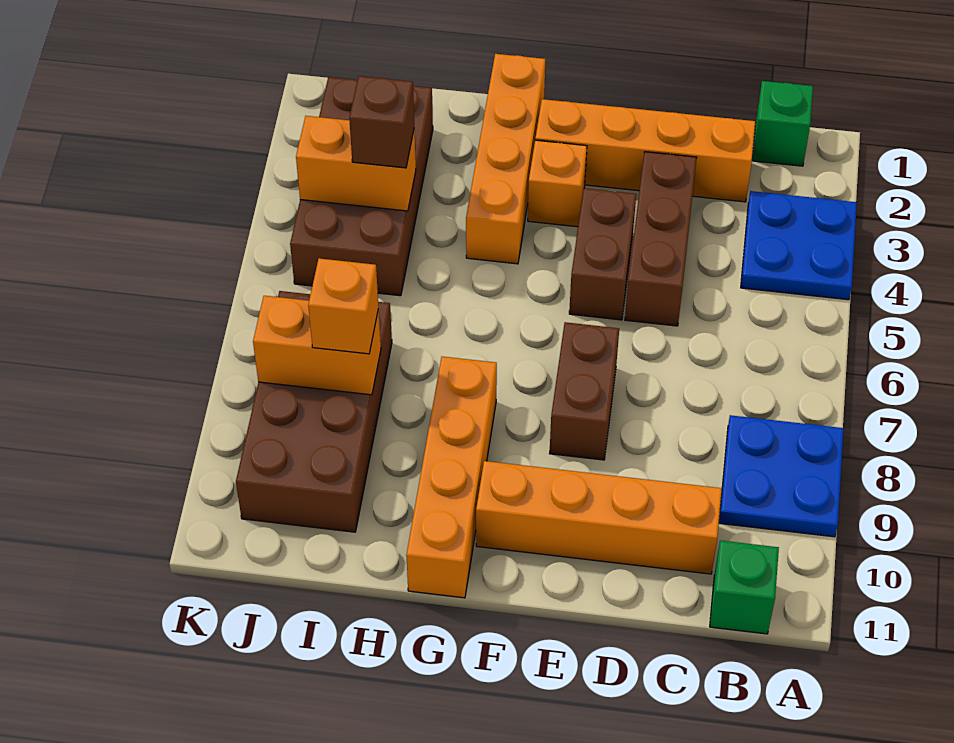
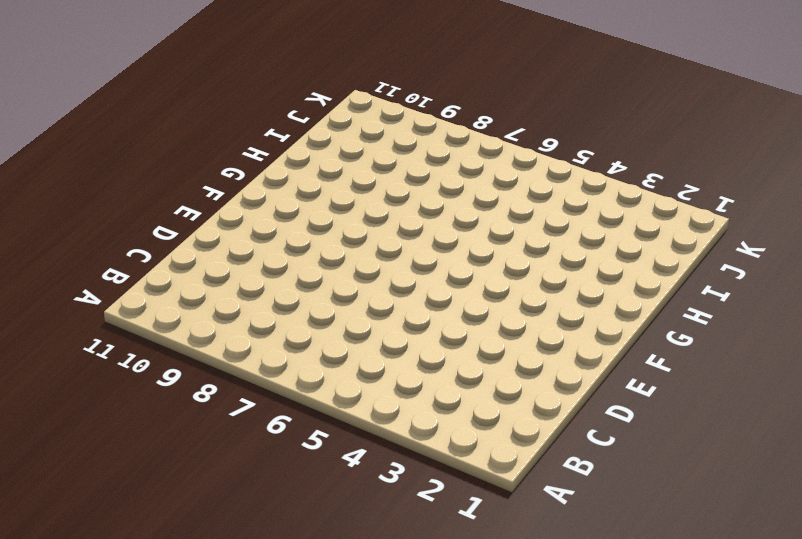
none -> blue 2x2 plate [741,191,857,300]
none -> blue 2x2 plate [719,415,844,537]
none -> green 1x1 brick [752,81,813,166]

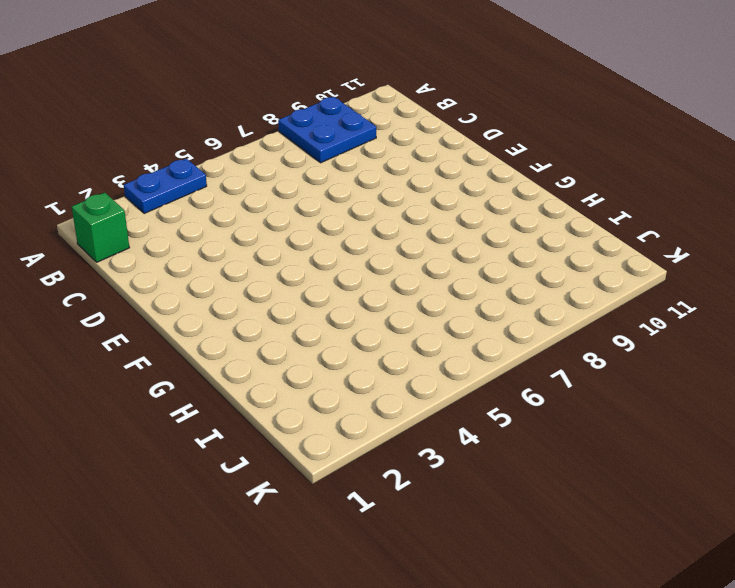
blue 1x2 plate [124,159,207,214] -> blue 2x2 plate [741,191,857,300]
none -> green 1x1 brick [710,540,779,634]
none -> orange 1x4 brick [535,99,756,202]
none -> orange 1x4 brick [476,461,722,574]

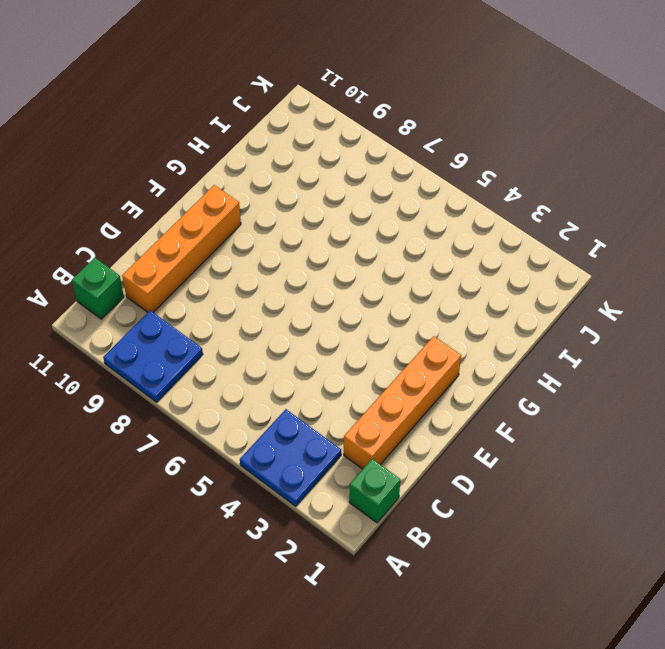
none -> brown 1x3 brick [625,152,697,326]
none -> brown 1x2 brick [569,188,636,320]
none -> brown 1x2 brick [550,322,619,460]

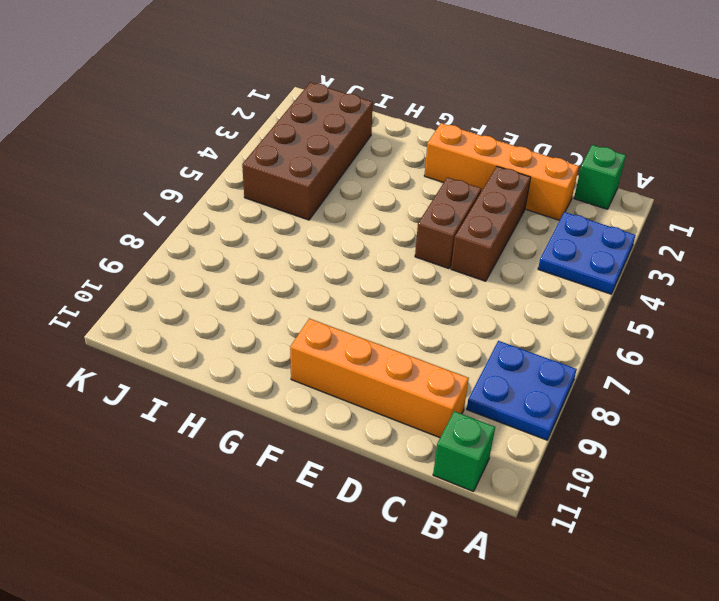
none -> brown 1x2 brick [550,322,619,460]
none -> orange 1x1 brick [528,140,587,227]
none -> orange 1x4 brick [466,54,545,264]

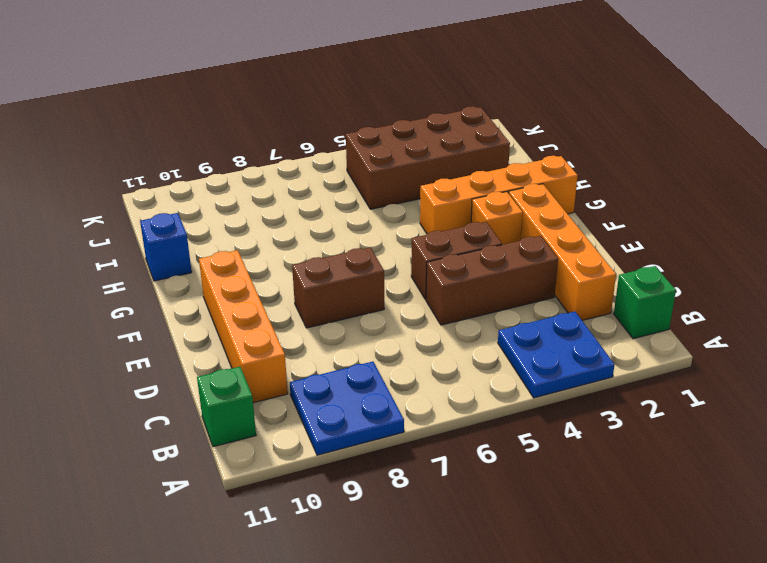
blue 1x1 brick [140,213,192,281] -> none
none -> orange 1x4 brick [406,357,497,598]
none -> brown 2x4 brick [236,291,392,532]
none -> orange 1x2 brick [296,116,416,211]

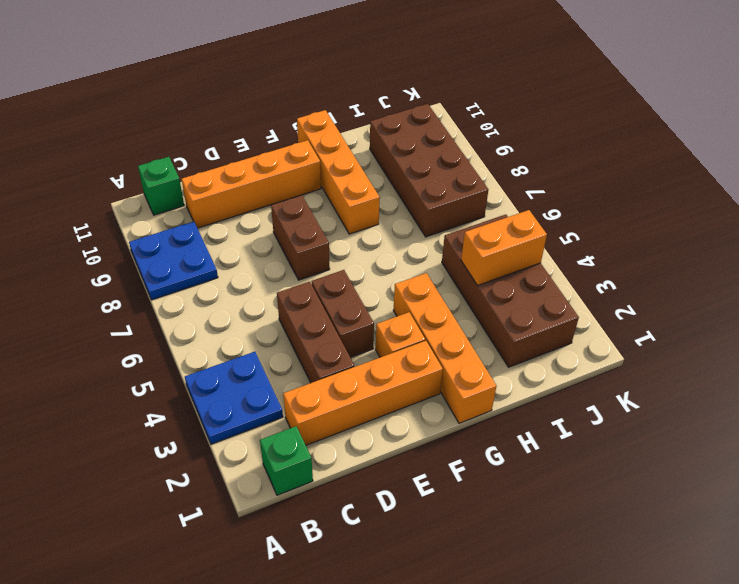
none -> orange 1x2 brick [253,296,381,395]
none -> brown 1x1 brick [349,76,414,168]
none -> orange 1x1 brick [308,258,379,354]

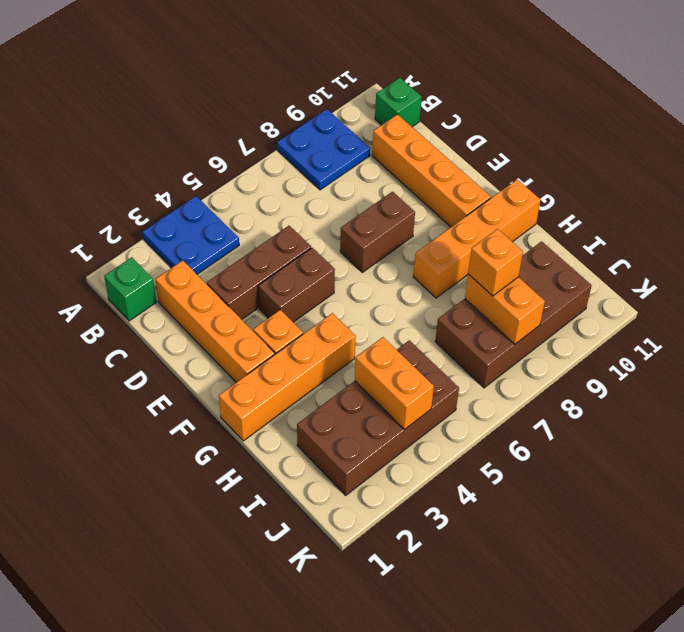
none -> brown 1x1 brick [349,76,414,168]

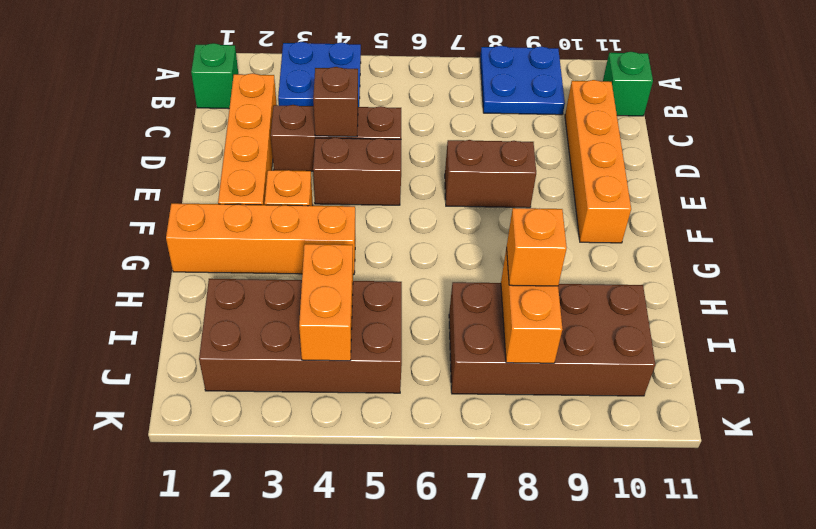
brown 1x1 brick [313,67,358,137] -> brown 1x1 brick moved to [349,76,414,168]
none -> orange 1x4 brick [406,357,497,598]

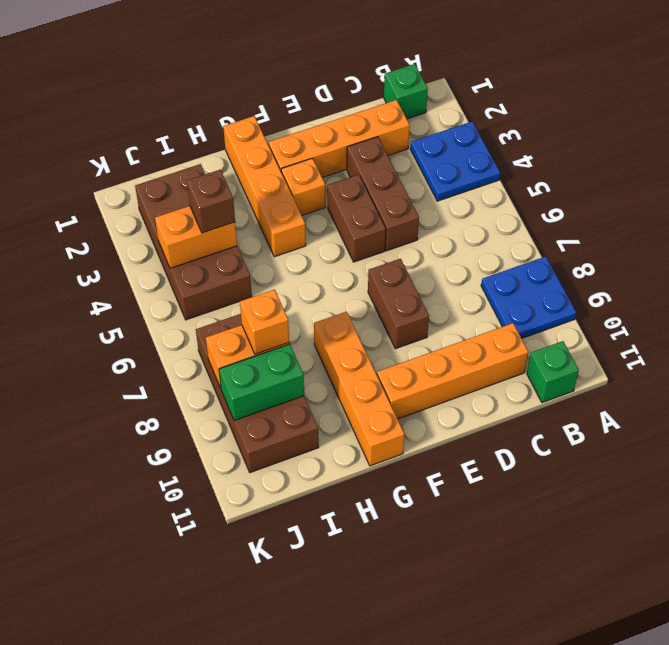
green 1x2 brick [219,344,304,421] -> none

